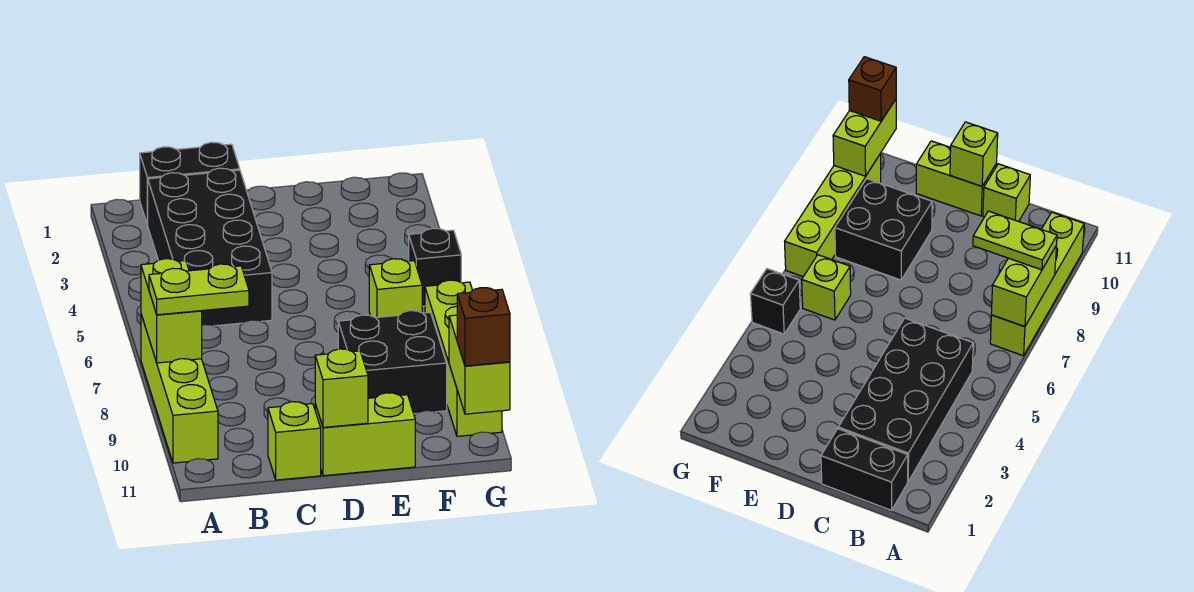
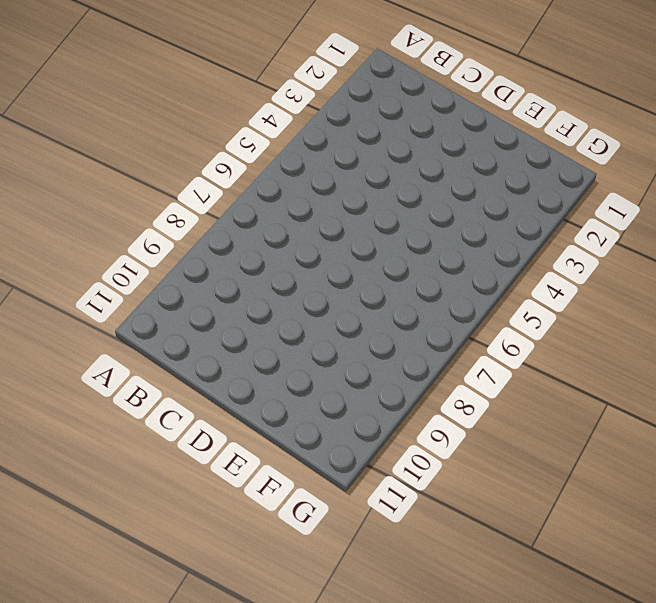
none -> lime 1x4 brick [141,315,218,463]
none -> black 1x2 brick [140,142,240,225]
none -> black 2x4 brick [148,168,272,326]

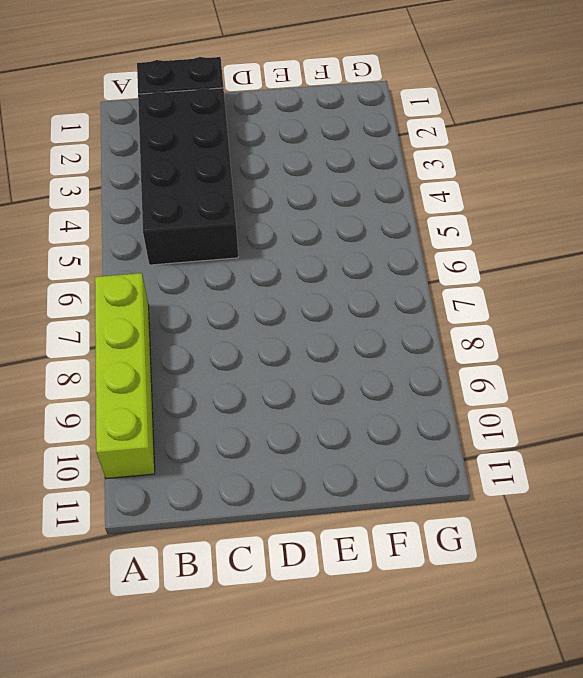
none -> lime 1x1 brick [268,402,321,480]
none -> lime 1x2 brick [315,393,415,476]
none -> black 2x2 brick [338,311,447,414]

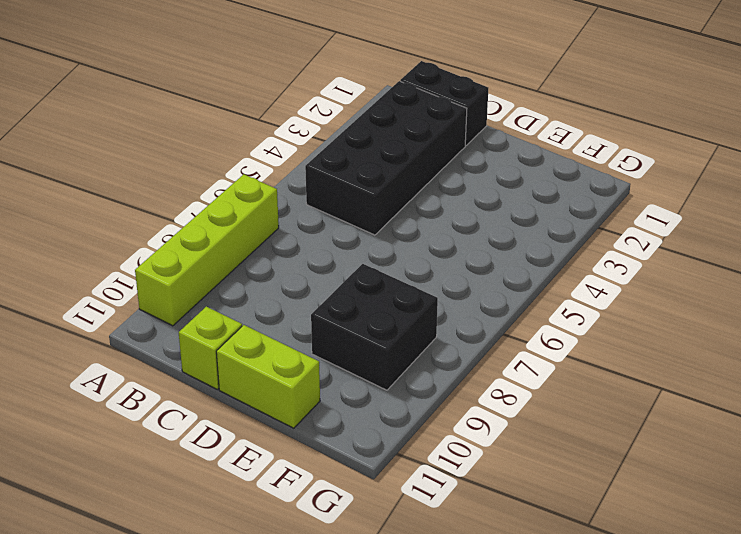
none -> lime 1x1 brick [369,259,422,318]
none -> black 1x1 brick [409,228,461,306]
none -> lime 1x4 brick [425,280,502,436]

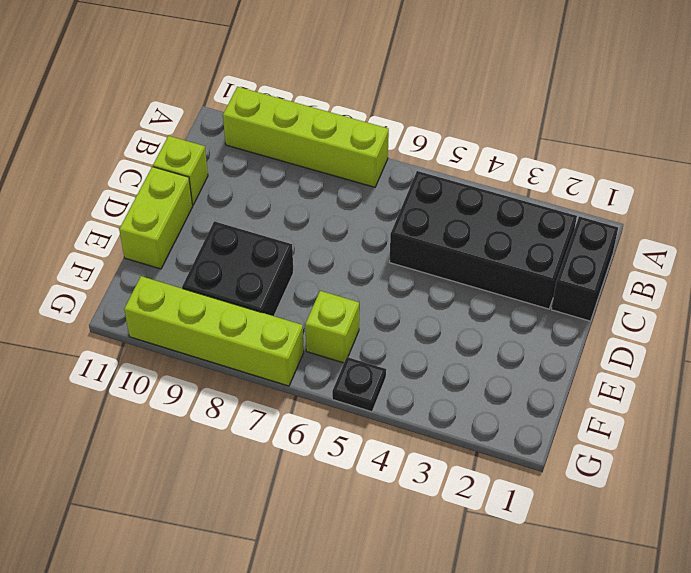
black 1x1 plate [332,357,386,412] -> black 1x1 brick [409,228,461,306]
none -> lime 1x2 brick [141,259,202,363]
none -> lime 1x1 brick [315,349,368,427]
none -> lime 1x2 brick [449,315,510,414]

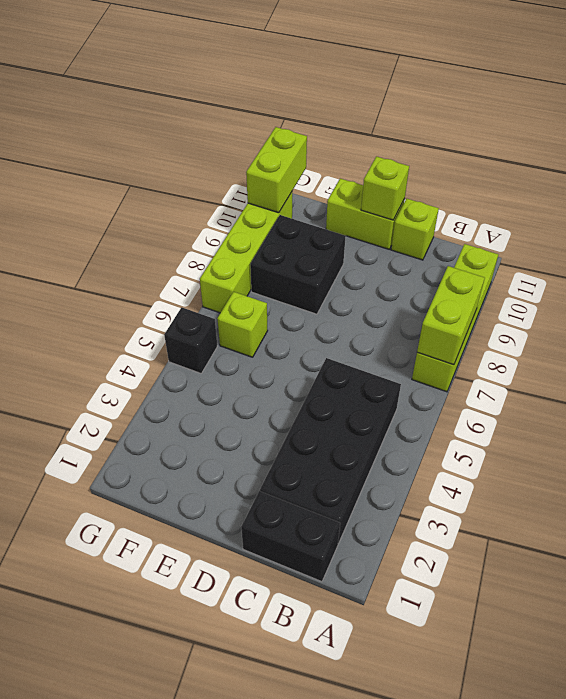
none -> lime 1x2 plate [149,264,249,315]
none -> brown 1x1 brick [457,288,510,366]

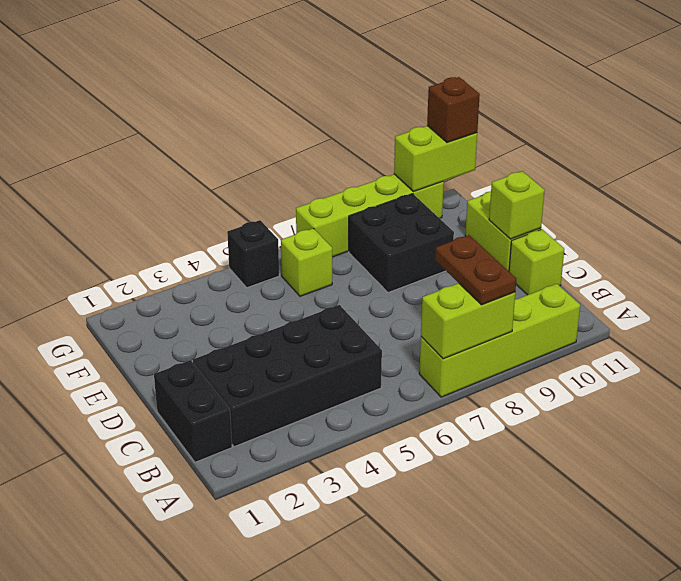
brown 1x2 plate [435,235,516,305] -> lime 1x2 plate [149,264,249,315]

